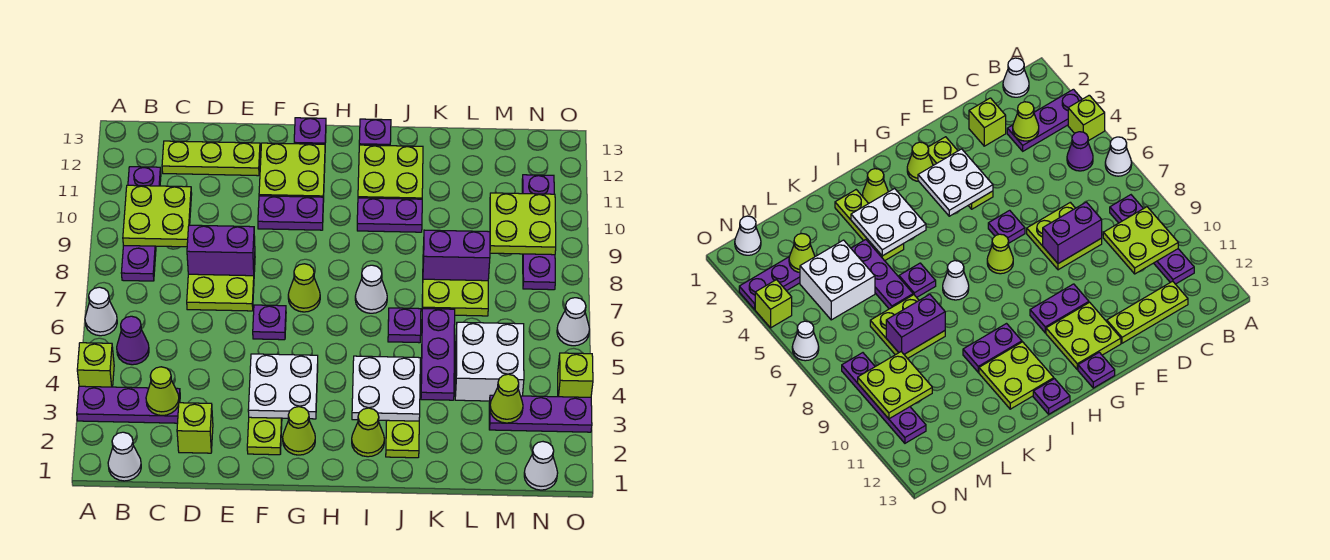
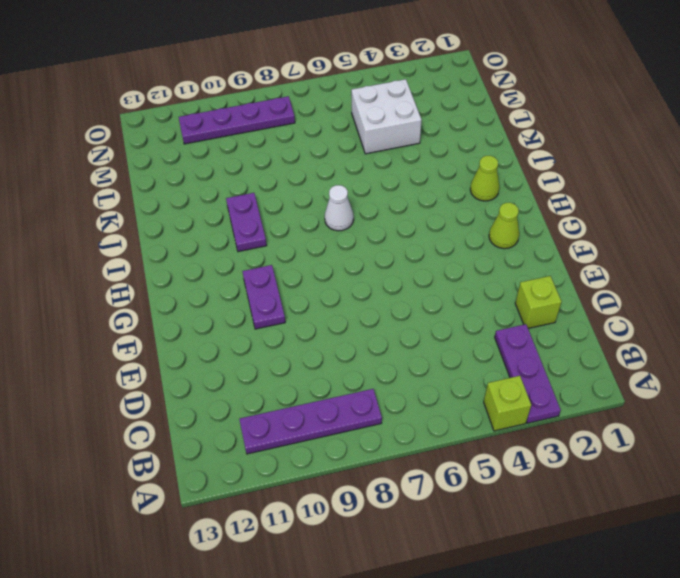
none -> white 1x1 cone [85,287,117,336]
none -> white 1x1 cone [108,432,141,481]
none -> purple 1x1 cone [117,316,149,365]
none -> lime 1x3 plate [162,141,260,176]

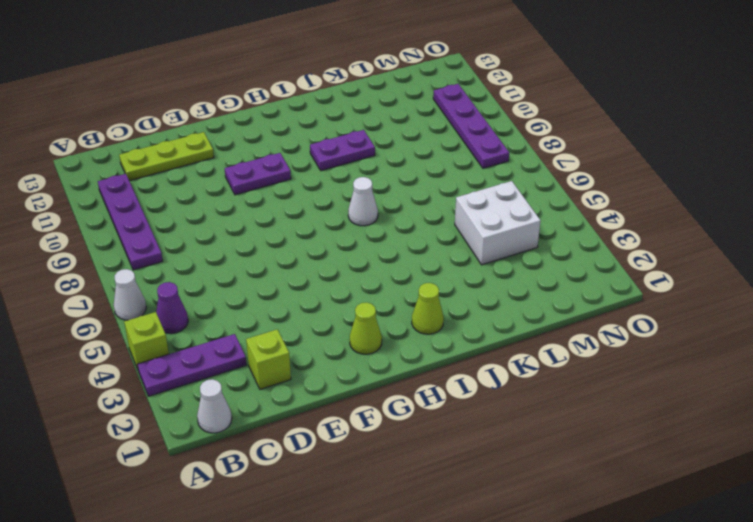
none -> lime 2x2 plate [187,259,255,311]
none -> lime 1x3 plate [247,417,282,455]
none -> purple 1x1 plate [253,305,286,340]
none -> lime 2x2 plate [259,143,325,202]

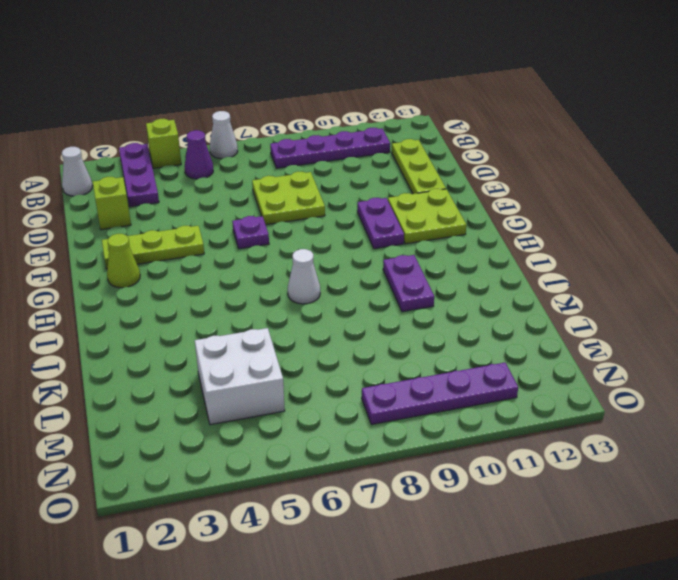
none -> lime 1x1 cone [288,264,320,312]
none -> purple 1x1 plate [294,118,326,144]
none -> lime 1x1 cone [352,408,384,457]
none -> lime 2x2 plate [358,145,423,199]

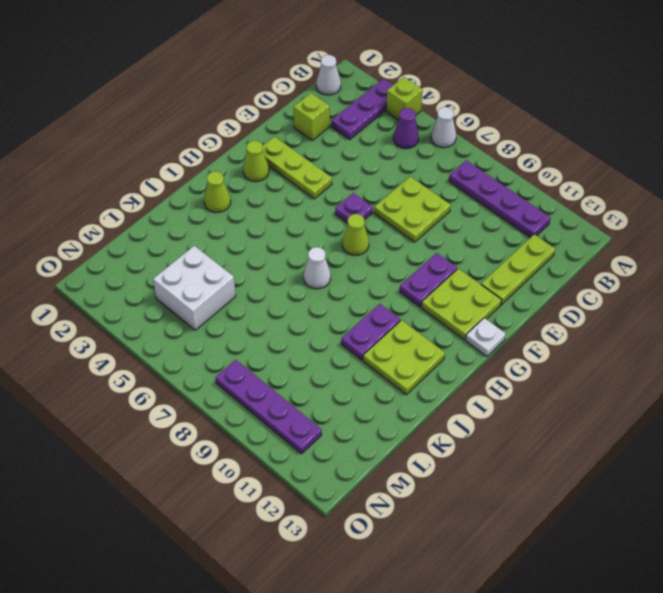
white 1x1 plate [465,318,506,357] -> purple 1x1 plate [294,118,326,144]
none -> purple 1x1 plate [359,119,391,146]
none -> lime 1x3 plate [386,420,419,458]
none -> purple 1x1 plate [388,308,421,343]
none -> purple 1x3 plate [421,309,455,400]

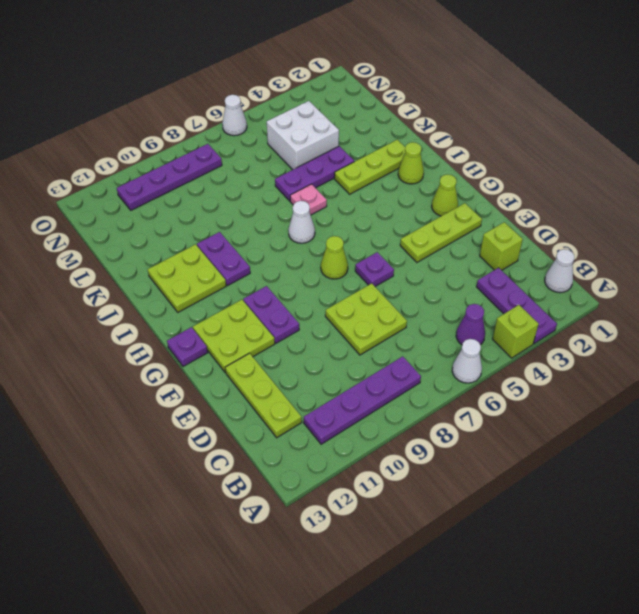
pink 1x1 plate [290,184,327,215] -> purple 1x1 plate [388,308,421,343]
none -> purple 1x1 plate [359,119,391,146]
none -> lime 2x2 plate [422,279,488,316]
none -> purple 1x3 plate [489,395,592,432]
none -> white 1x1 cone [524,442,558,490]

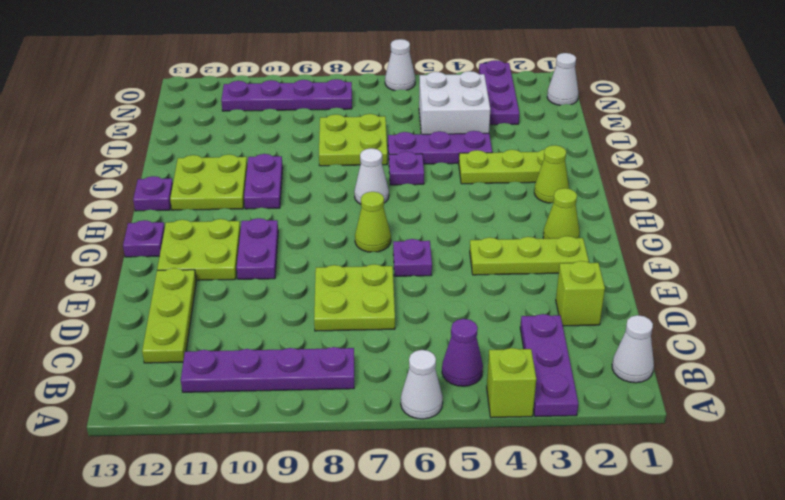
none -> lime 1x1 brick [558,353,593,397]
none -> lime 2x2 plate [123,185,192,247]
none -> lime 1x1 cone [146,367,179,416]
none -> purple 1x2 brick [187,225,255,276]

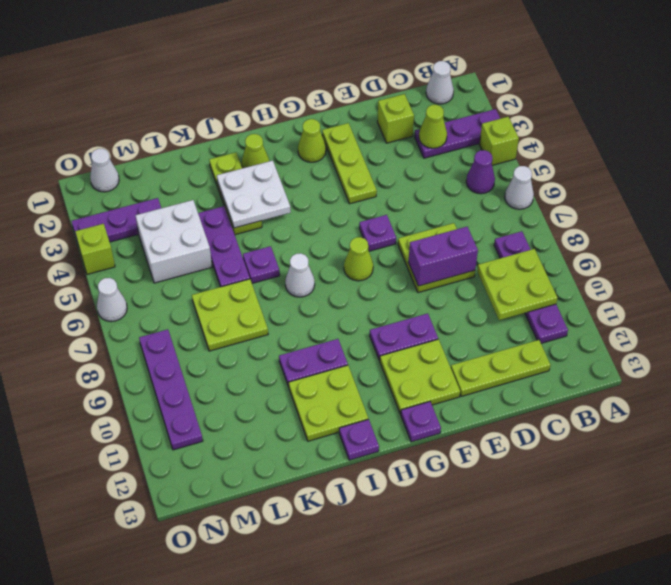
none -> white 2x2 plate [248,354,318,419]
none -> purple 1x2 brick [423,230,490,281]
none -> lime 1x1 cone [490,374,523,423]
none -> lime 2x2 plate [490,193,556,255]

